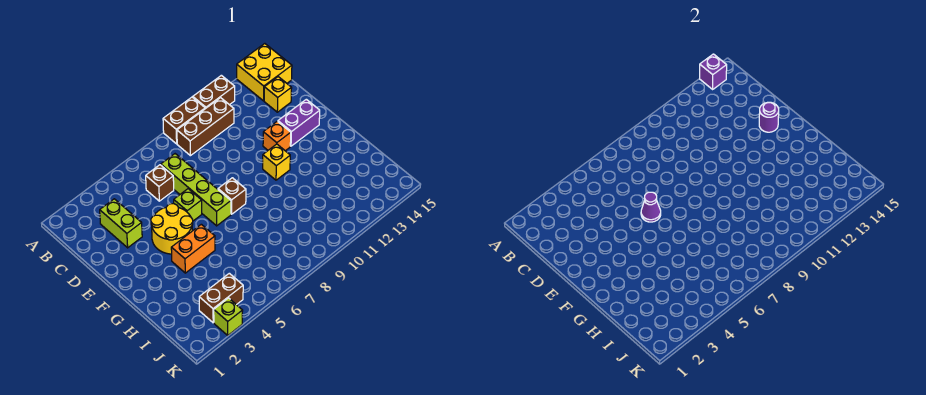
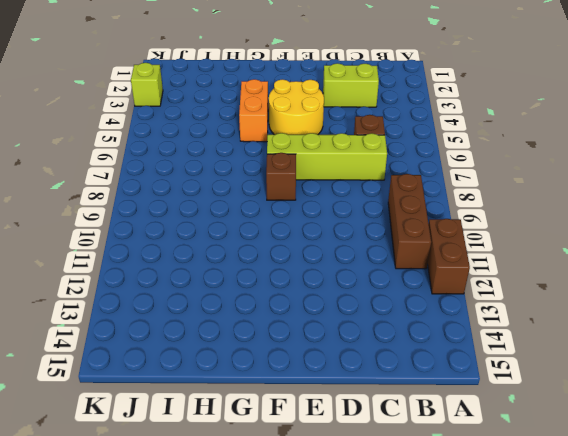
none -> brown 1x2 brick [163,97,205,144]
none -> yellow 2x2 brick [237,44,292,101]
none -> yellow 1x1 brick [264,77,292,112]

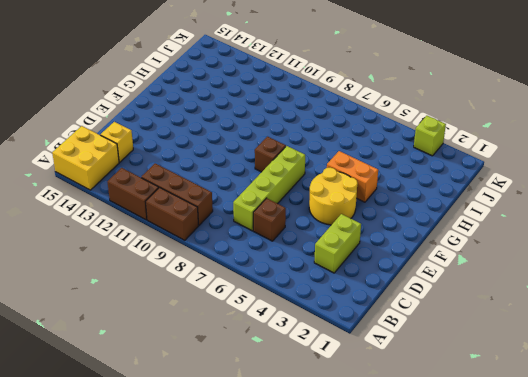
none -> lime 1x1 brick [174,189,202,221]
none -> orange 1x1 brick [263,121,291,151]
none -> purple 1x2 brick [278,99,320,146]

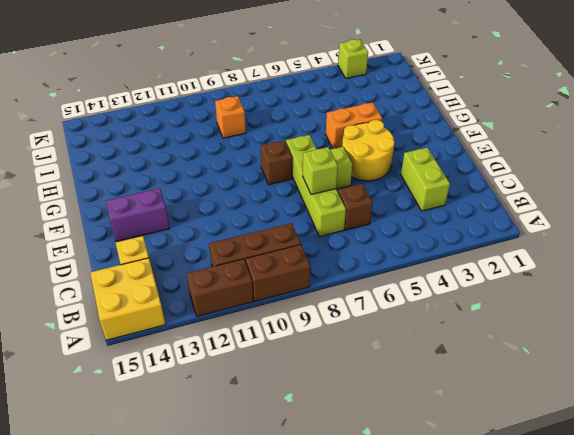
lime 1x1 brick [303,147,338,194] -> none
orange 1x1 brick [215,96,246,138] -> orange 1x1 brick moved to [263,121,291,151]
none -> yellow 1x1 brick [263,144,290,180]
none -> brown 1x2 brick [199,273,243,323]
none -> purple 1x1 brick [700,54,727,89]

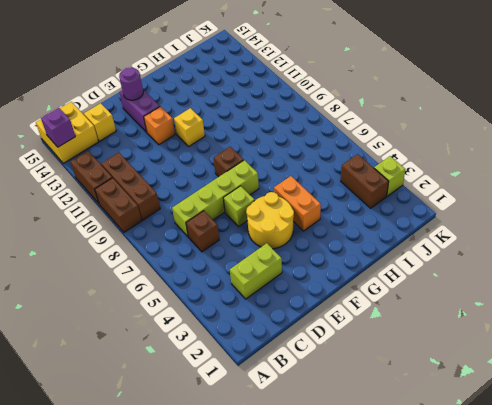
none -> purple 1x1 cone [641,192,661,222]

